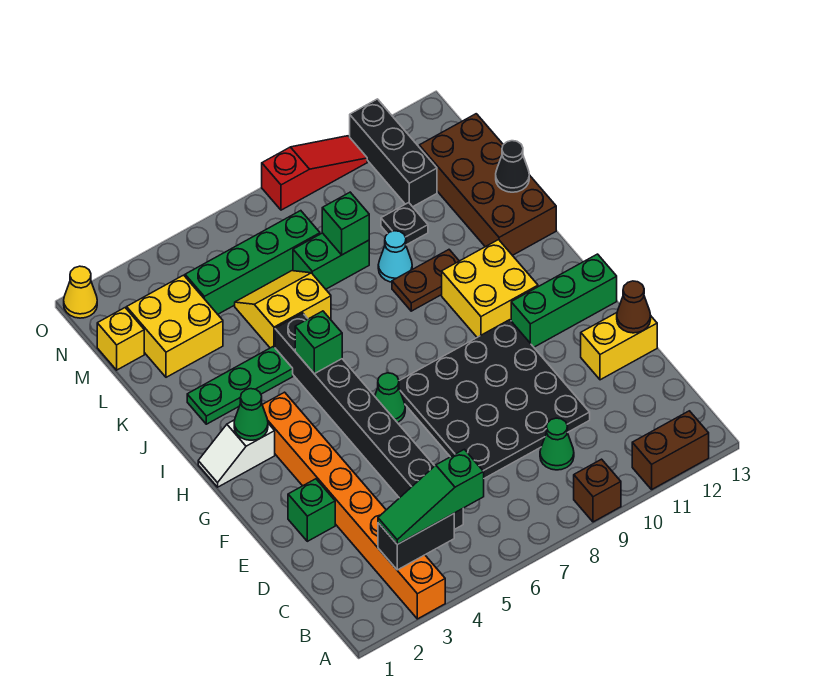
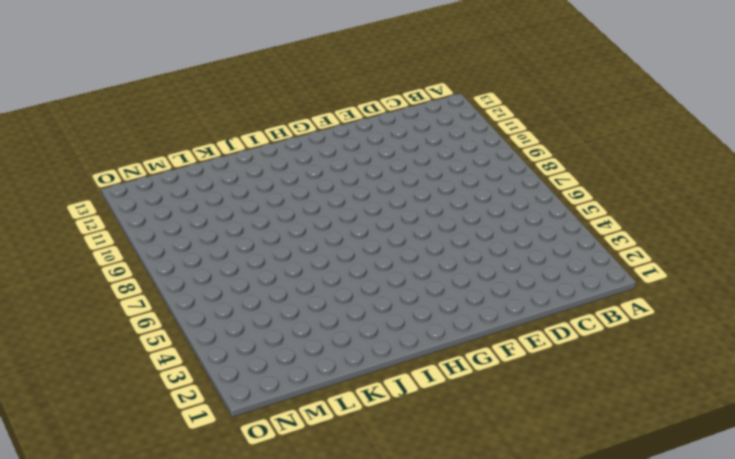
none -> orange 1x8 brick [262,392,445,619]
none -> brown 1x1 brick [574,459,621,522]
none -> brown 1x2 brick [632,411,709,489]
none -> black 1x8 brick [275,313,463,530]

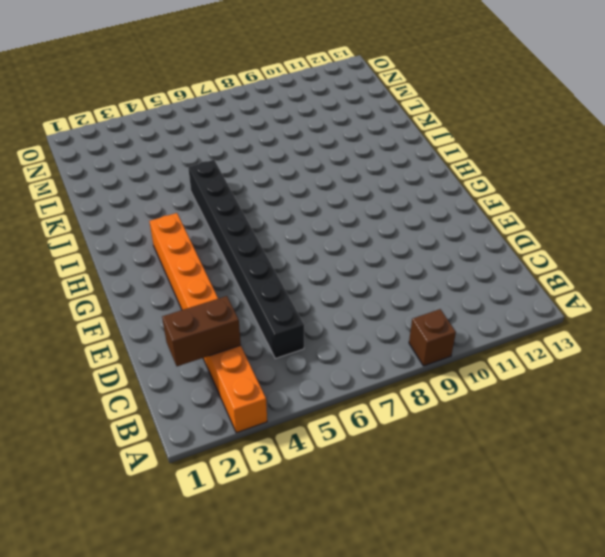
brown 1x2 brick [162,296,241,366] -> brown 1x2 brick moved to [632,411,709,489]
none -> green 1x1 cone [540,418,574,470]
none -> black 4x4 plate [399,320,590,478]
none -> green 1x1 brick [288,479,335,541]
none -> yellow 1x2 brick [581,313,657,380]

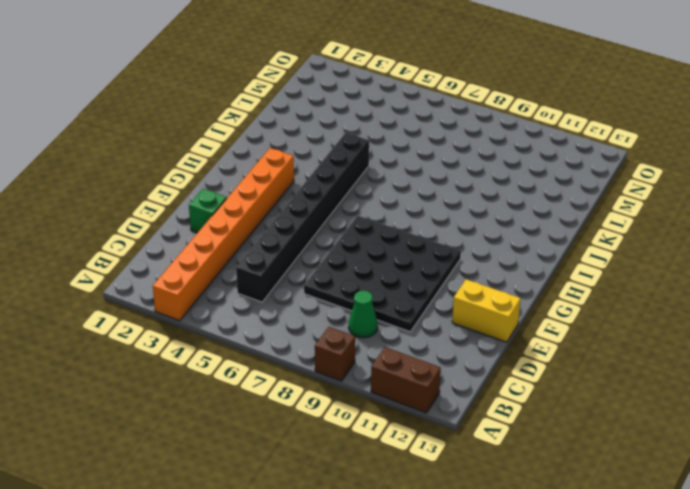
none -> green 1x1 cone [375,373,405,423]
none -> green 1x3 brick [511,254,617,347]
none -> white 1x2 slope [198,420,275,487]
none -> yellow 2x2 brick [442,240,538,337]

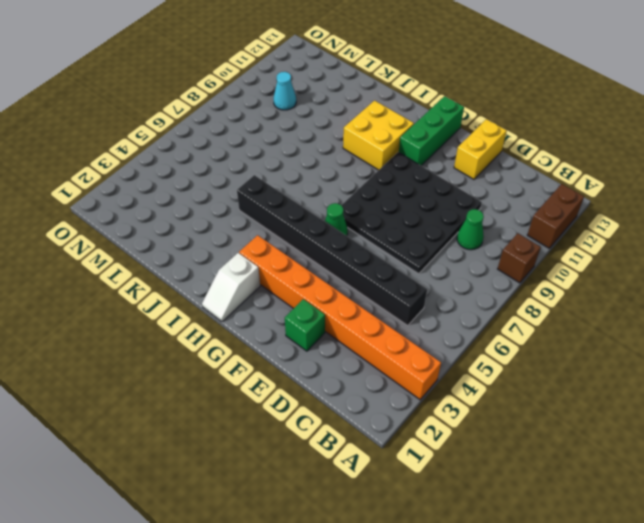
cyan 1x1 cone [274,72,296,110] -> cyan 1x1 cone moved to [378,231,412,282]
none -> green 1x3 plate [187,346,293,424]
none -> brown 1x2 plate [392,250,459,311]
none -> brown 2x4 brick [419,114,556,255]
none -> yellow 2x2 slope [235,271,331,348]

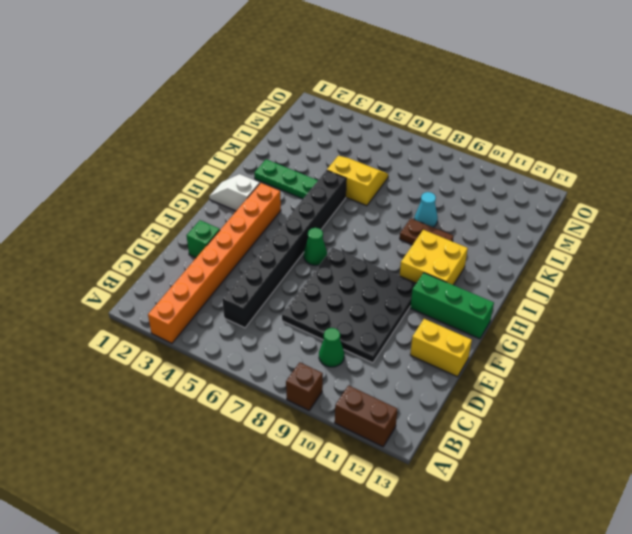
none -> brown 2x4 brick [419,114,556,255]
none -> yellow 2x2 brick [127,275,223,377]
none -> green 1x2 brick [293,233,369,289]
none -> black 1x1 plate [381,203,428,245]

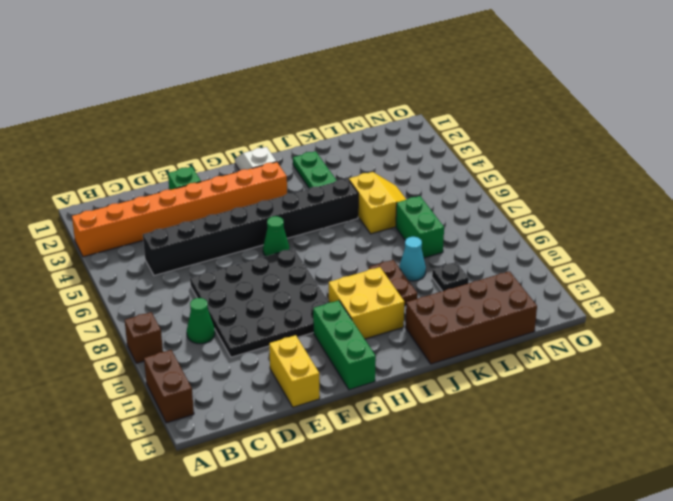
none -> yellow 2x2 brick [127,275,223,377]
none -> yellow 1x1 brick [97,308,144,370]
none -> green 1x4 brick [185,211,320,314]
none -> black 1x3 brick [350,99,437,207]

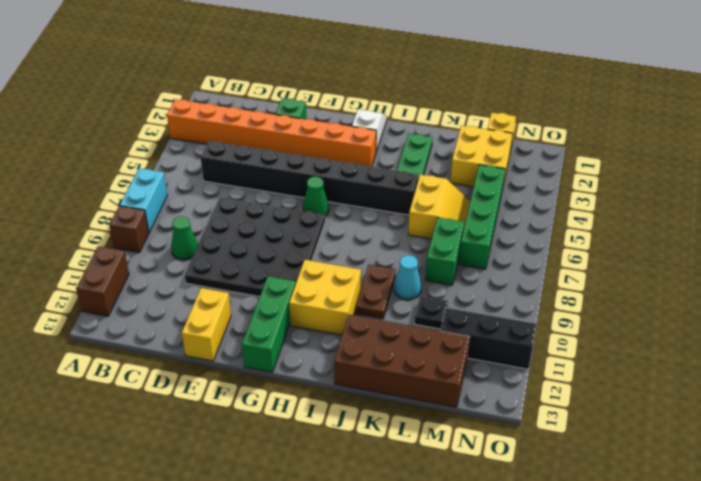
cyan 1x2 brick [120,168,167,232] -> none
none -> yellow 1x1 cone [64,266,97,318]
none -> red 1x3 slope [262,136,367,210]
none -> black 1x2 brick [378,514,454,570]
none -> brown 1x1 cone [617,281,651,333]

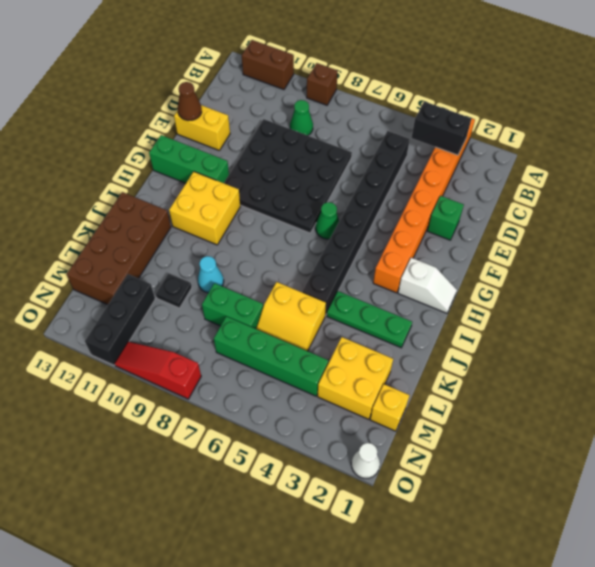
white 1x1 cone [351,443,380,478] -> yellow 1x1 cone [64,266,97,318]
none -> brown 1x2 plate [392,250,459,311]
none -> green 1x1 cone [234,389,268,440]
none -> green 1x1 brick [295,311,342,374]
none -> black 1x1 cone [496,141,529,192]

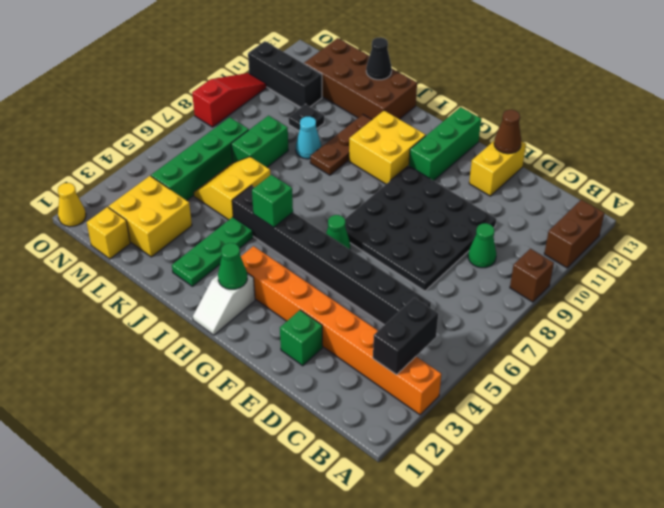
brown 1x3 plate [310,115,372,175] -> brown 1x2 plate [392,250,459,311]
none -> green 1x1 brick [322,192,369,255]
none -> green 1x3 slope [378,449,484,544]

